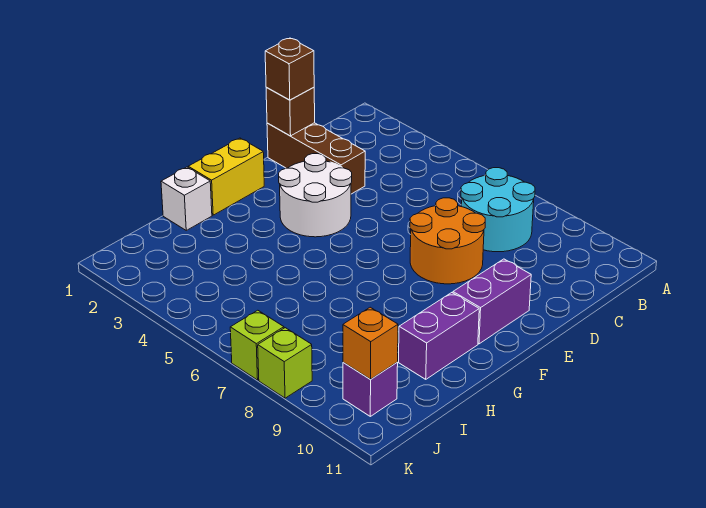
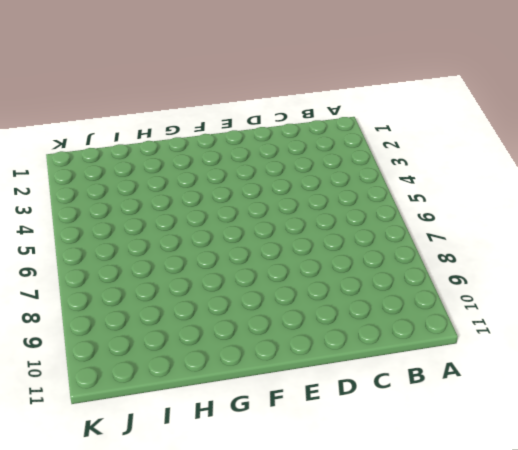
none -> cyan 2x2 round brick [461,168,535,252]
none -> brown 1x3 brick [267,123,365,194]
none -> orange 2x2 round brick [410,198,485,284]

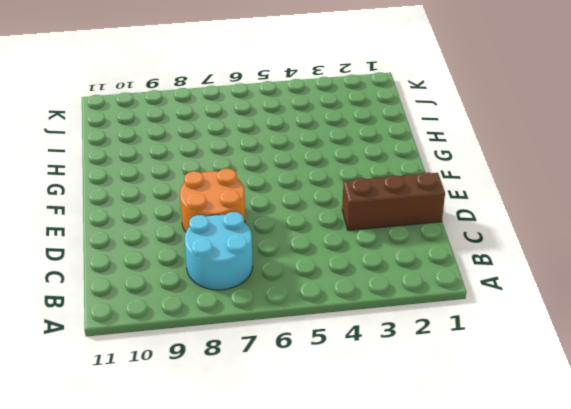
none -> white 2x2 round brick [279,154,352,237]
none -> purple 1x2 brick [453,259,531,344]
none -> yellow 1x2 brick [188,138,264,215]

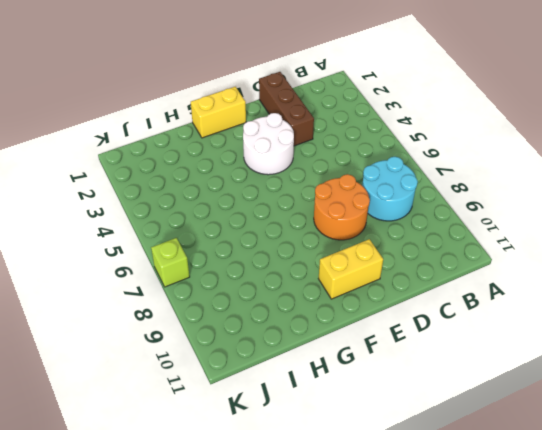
yellow 1x2 brick [318,239,383,299] -> purple 1x2 brick [453,259,531,344]
none -> purple 1x2 brick [399,293,479,379]
none -> white 1x1 brick [161,167,212,230]
none -> purple 1x1 brick [343,362,398,416]

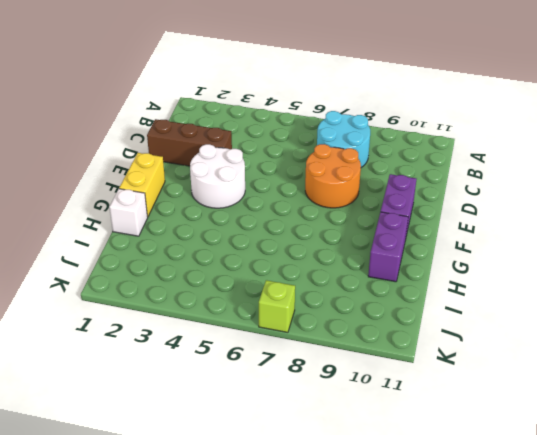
none -> purple 1x1 brick [343,362,398,416]
none -> lime 1x1 brick [258,328,312,398]
none -> brown 1x1 brick [266,87,315,136]

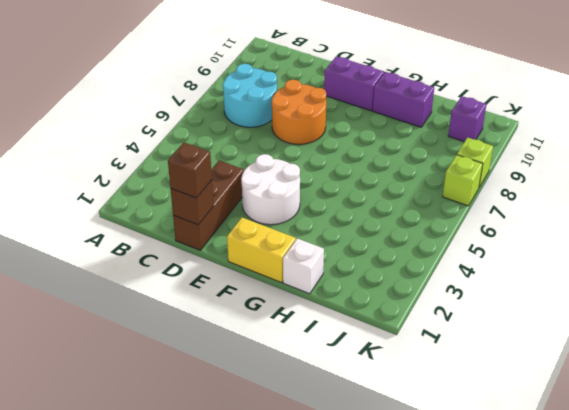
none -> orange 1x1 brick [343,307,398,379]

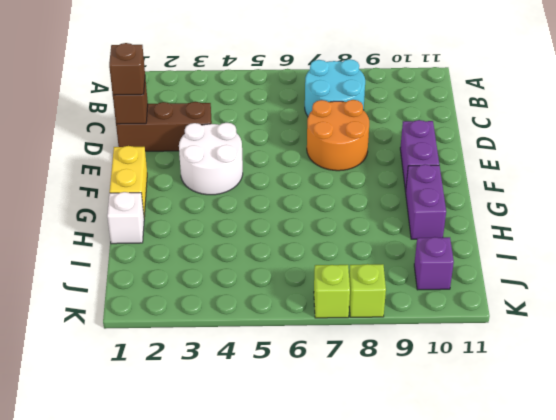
none -> orange 1x1 brick [343,307,398,379]

